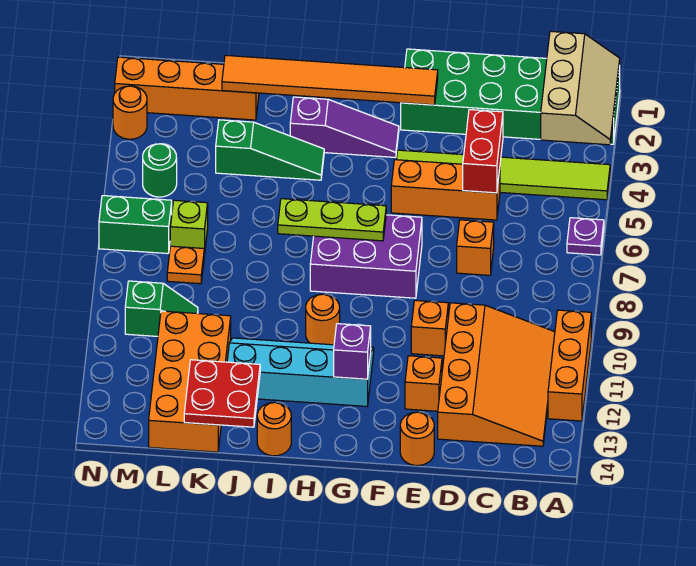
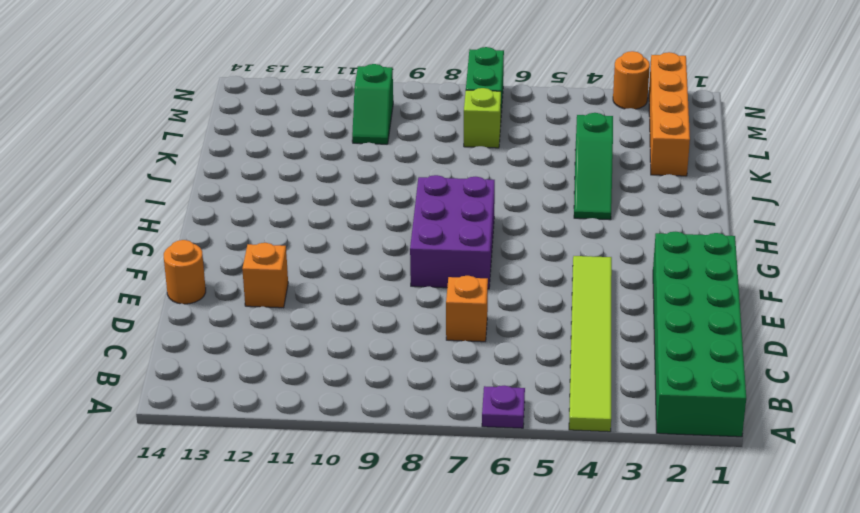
none -> orange 1x3 brick [548,310,591,421]
none -> orange 3x4 slope [438,303,555,446]
none -> orange 1x3 brick [391,160,500,220]
none -> orange 1x1 brick [411,300,448,356]

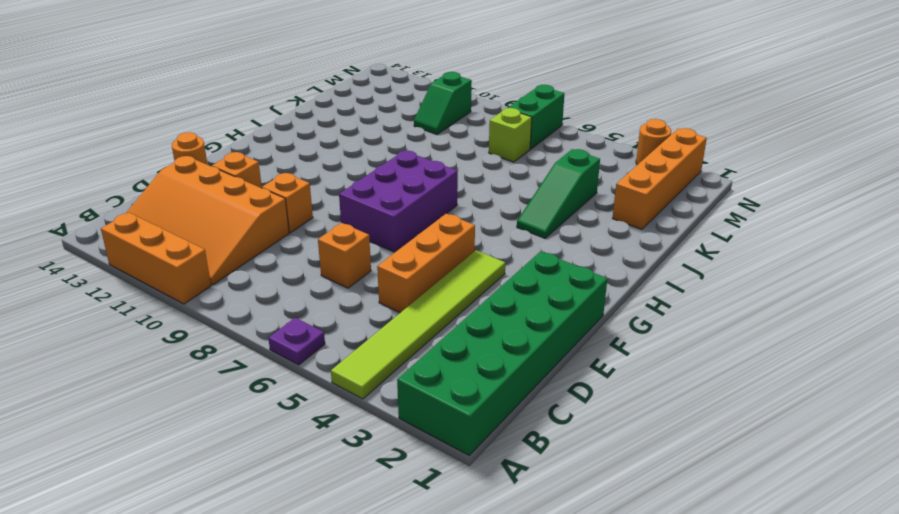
none -> purple 1x3 slope [290,97,399,157]
none -> cyan 2x4 slope [227,338,374,406]
none -> orange 1x1 round brick [306,294,340,345]
none -> orange 1x1 round brick [257,403,291,456]

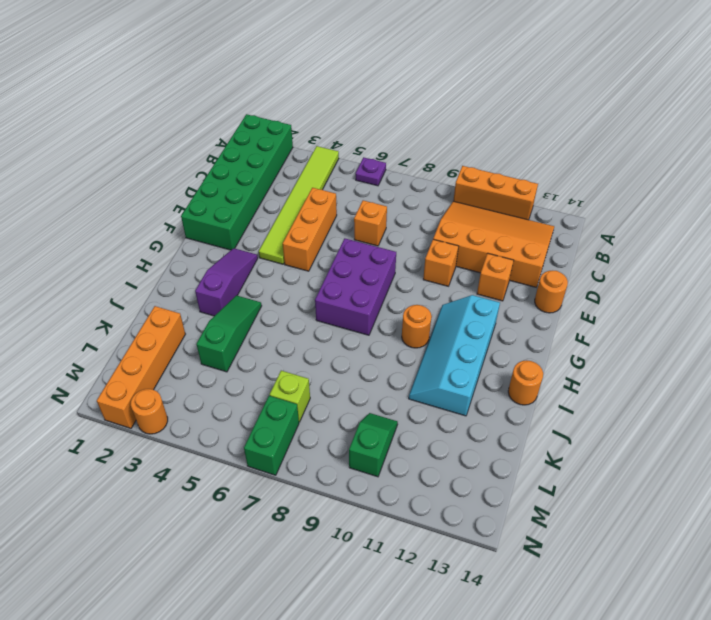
none -> orange 2x4 brick [149,311,231,452]
none -> orange 1x1 plate [167,246,204,284]
none -> green 1x1 round brick [143,144,177,197]
none -> tan 2x3 slope [541,31,620,145]

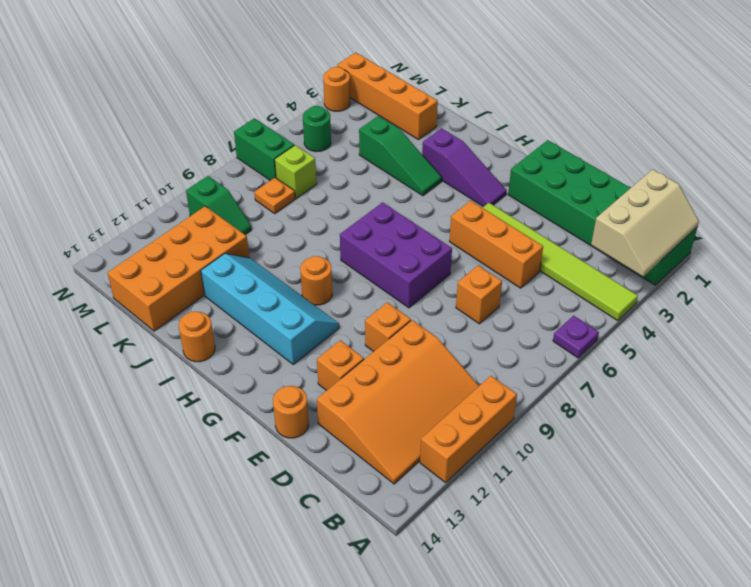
none -> red 1x2 brick [463,110,503,193]
none -> orange 1x6 tile [222,55,438,105]
none -> lime 1x3 plate [278,199,386,241]
none -> purple 1x1 brick [334,324,371,379]

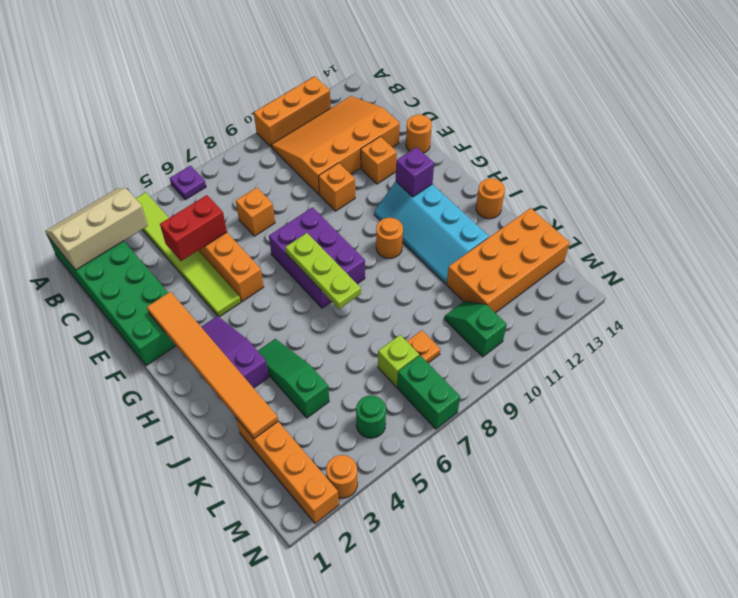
none -> red 2x2 plate [184,360,260,427]

